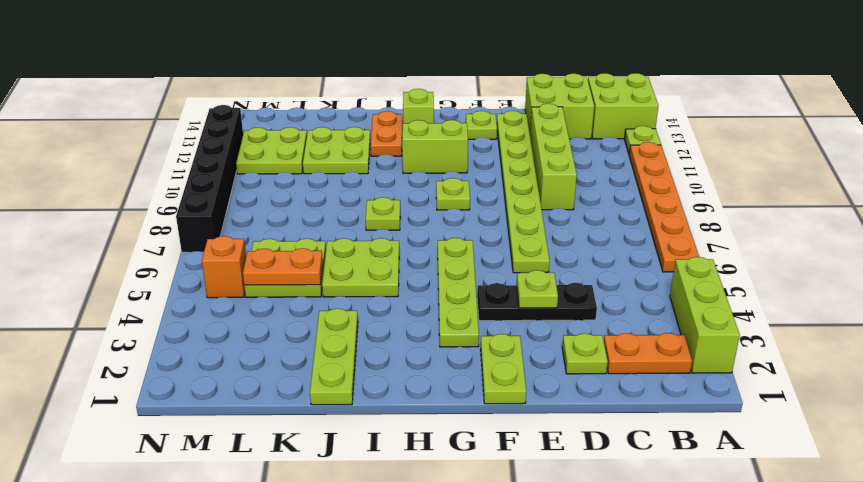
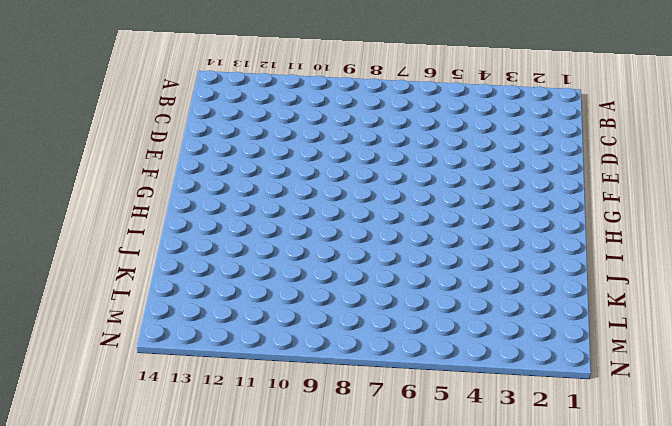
none -> lime 1x3 brick [670,257,740,373]
none -> orange 1x6 plate [629,142,699,272]
none -> lime 1x1 plate [625,126,661,153]

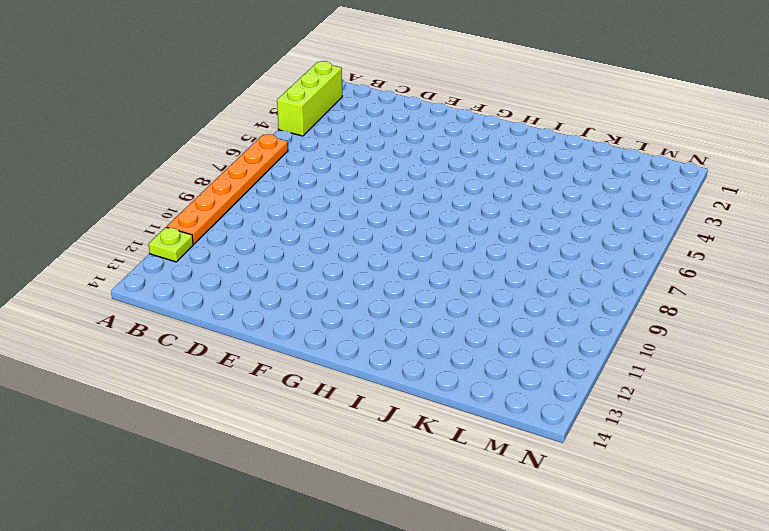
none -> lime 2x2 brick [588,73,658,139]
none -> orange 1x2 plate [604,333,692,374]
none -> lime 2x2 brick [525,74,594,139]

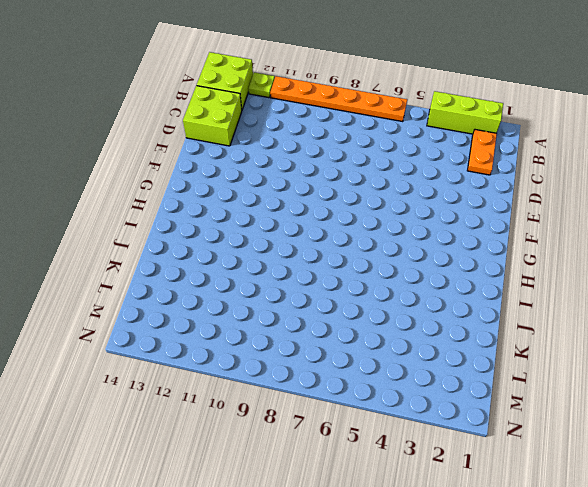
none -> lime 1x1 plate [562,333,608,374]
none -> black 1x3 plate [477,283,597,321]
none -> lime 1x4 brick [530,104,577,210]

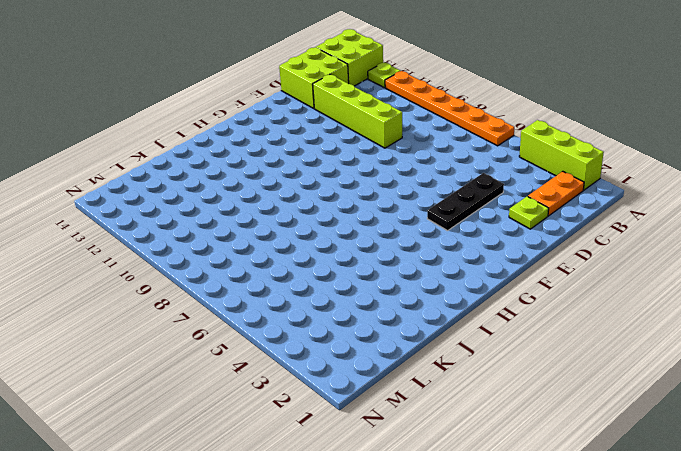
none -> lime 1x8 plate [497,111,550,273]
none -> lime 1x2 plate [481,334,526,404]
none -> lime 1x1 plate [466,111,497,139]

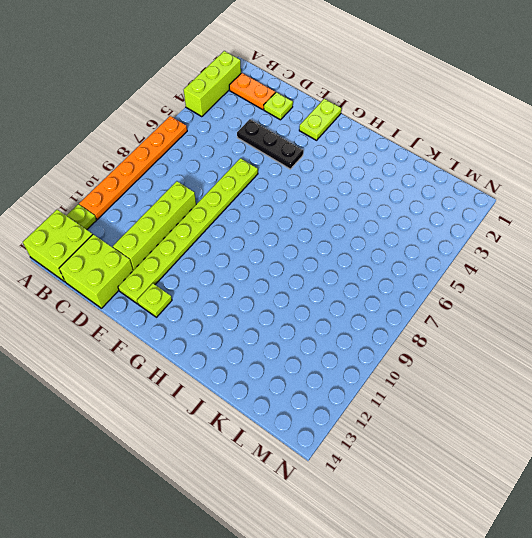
none -> lime 1x4 plate [438,238,479,347]
none -> lime 1x1 plate [436,178,470,210]
none -> lime 1x2 brick [402,120,468,173]

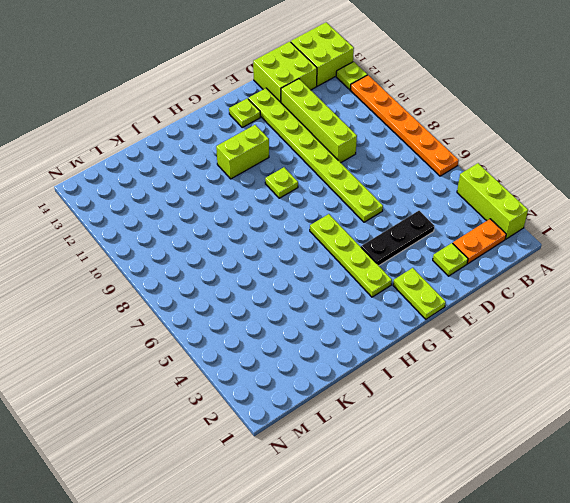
none -> lime 1x1 brick [403,89,434,123]
none -> lime 2x2 plate [322,238,399,297]
none -> lime 1x1 plate [366,197,400,230]

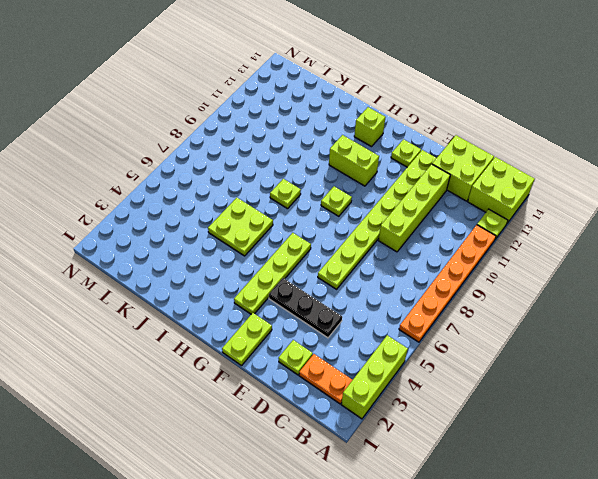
none -> orange 1x2 plate [371,111,402,156]
none -> lime 1x3 plate [310,309,358,405]
none -> lime 2x2 plate [303,127,370,174]

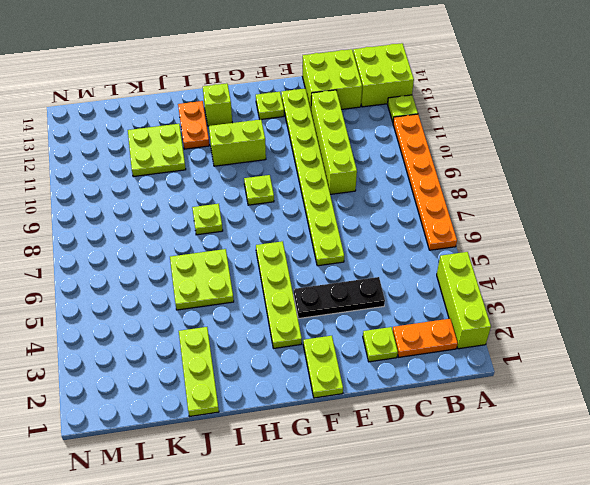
none -> lime 2x2 plate [244,239,326,297]
none -> lime 2x2 plate [236,127,307,174]
none -> orange 1x1 brick [202,236,246,298]

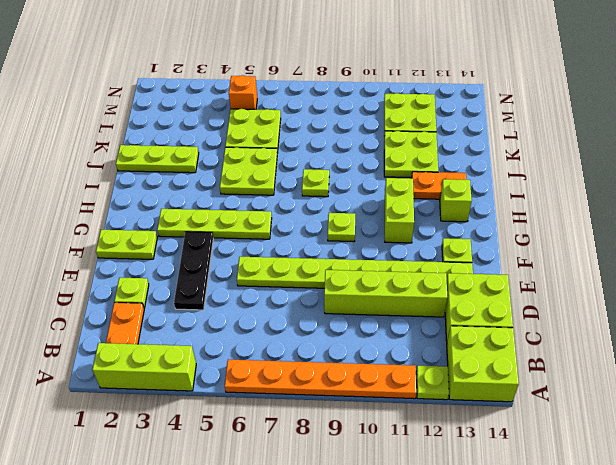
none -> black 1x6 brick [176,105,243,252]
none -> lime 1x1 plate [516,270,558,308]
none -> orange 1x2 plate [243,248,323,285]

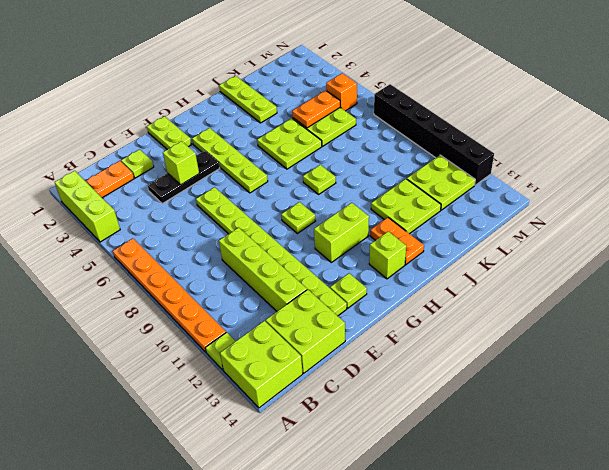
lime 1x1 brick [163,141,199,185] -> lime 1x1 plate [516,270,558,308]

